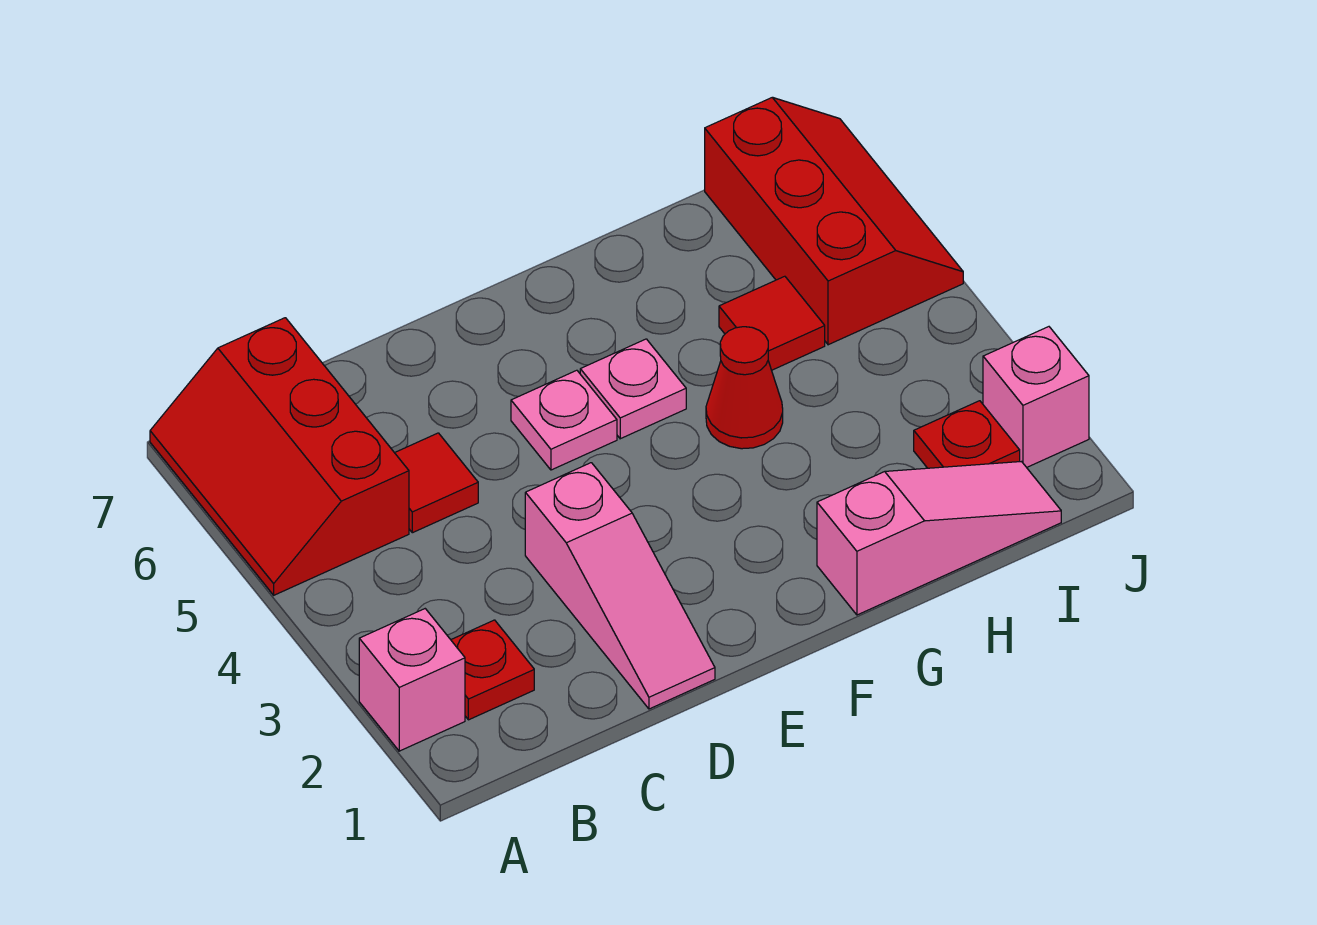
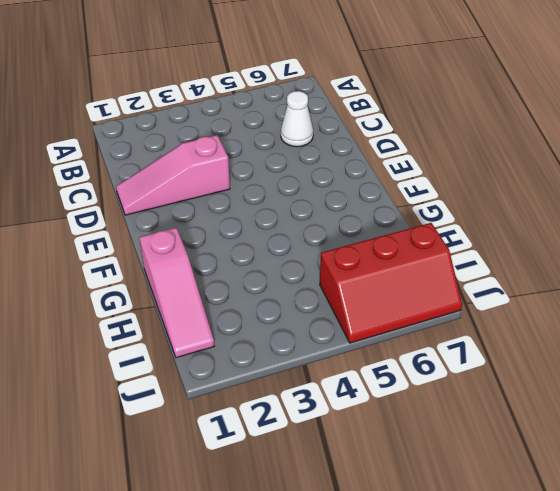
white 1x1 cone [281,91,313,147] -> none
none -> pink 1x1 brick [359,609,465,751]
none -> red 2x3 slope [150,318,409,595]
none -> red 1x1 plate [451,620,534,720]

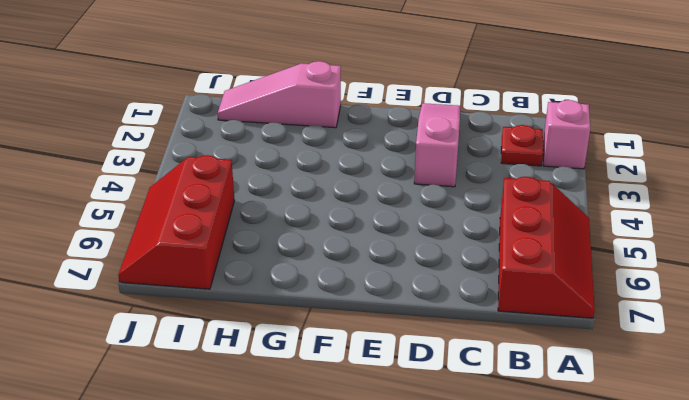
none -> red 1x1 tile [395,433,478,533]
none -> pink 1x1 plate [511,370,617,470]
none -> pink 1x1 plate [580,339,686,439]

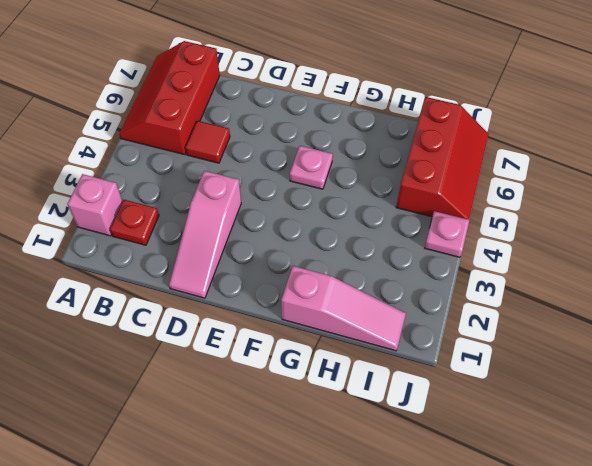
pink 1x1 plate [425,211,469,257] -> pink 1x1 plate moved to [511,370,617,470]
none -> red 1x1 cone [706,327,783,449]
none -> red 1x1 tile [719,276,825,370]
none -> red 1x1 plate [914,401,1020,468]

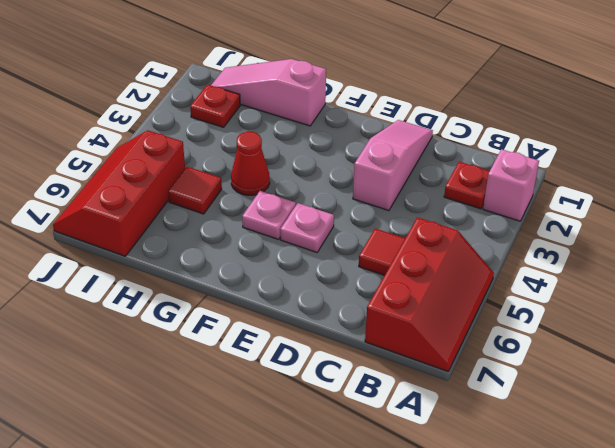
none -> pink 1x1 brick [983,327,1089,467]

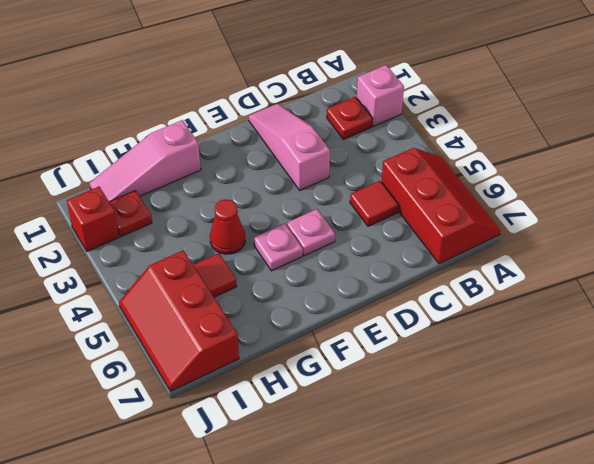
red 1x1 brick [67,187,119,251] -> pink 1x1 brick [983,327,1089,467]

